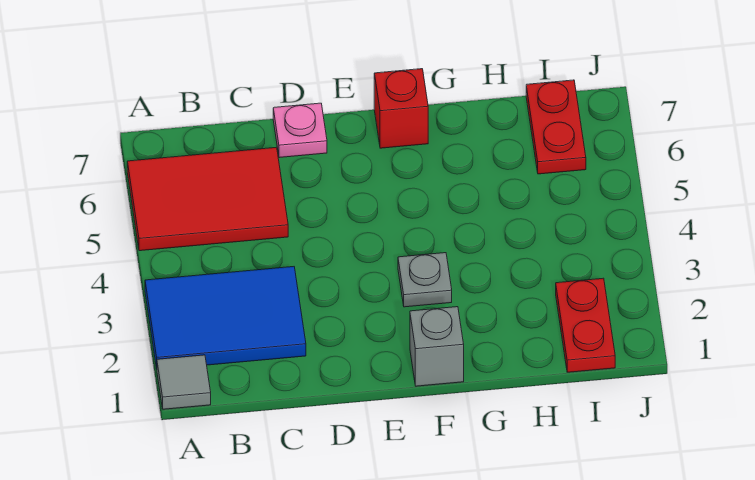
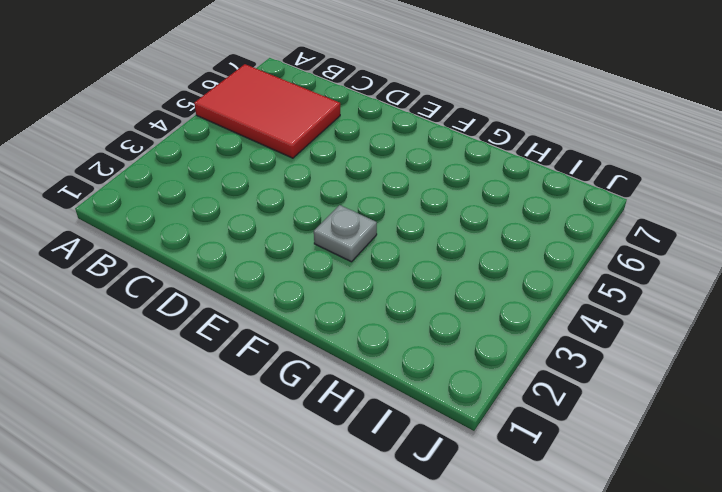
none -> grey 1x1 tile [157,355,211,409]
none -> blue 2x3 tile [145,267,306,368]

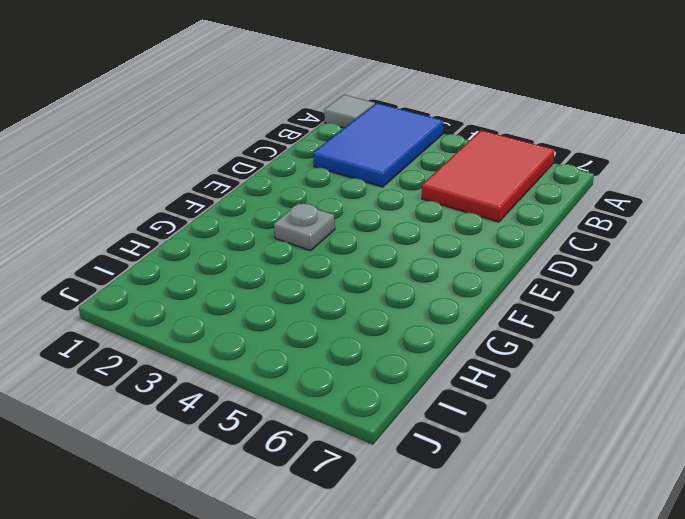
none -> pink 1x1 plate [273,103,327,158]
none -> grey 1x1 brick [410,307,464,386]

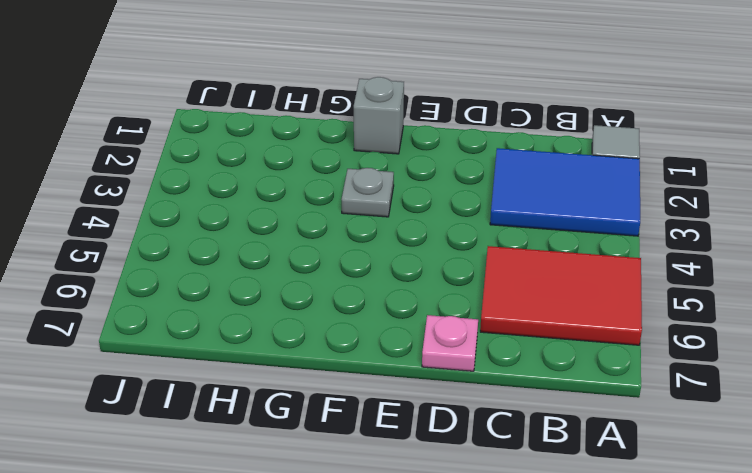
none -> red 1x1 brick [374,69,428,148]
none -> red 1x2 plate [556,278,615,372]

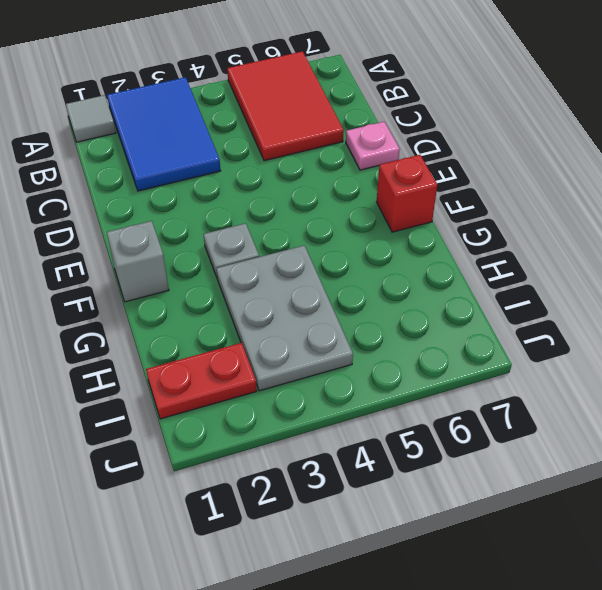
grey 2x3 plate [216,245,353,391] -> none
none -> red 1x2 plate [526,80,586,174]

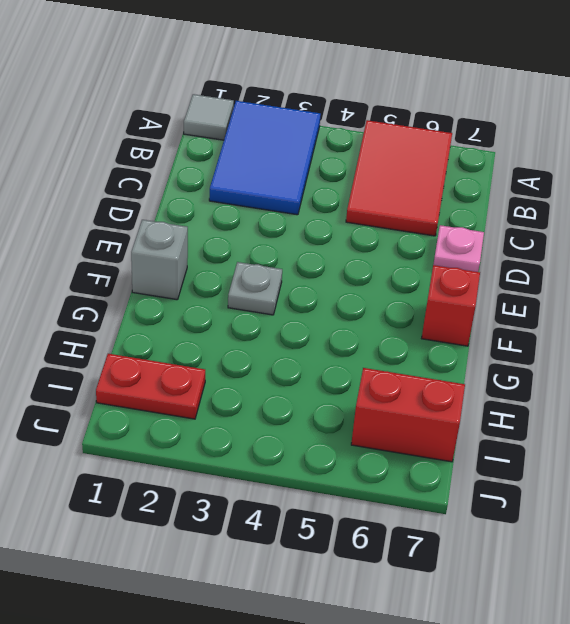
red 1x2 brick [351,368,465,462] -> red 1x2 plate [526,80,586,174]

